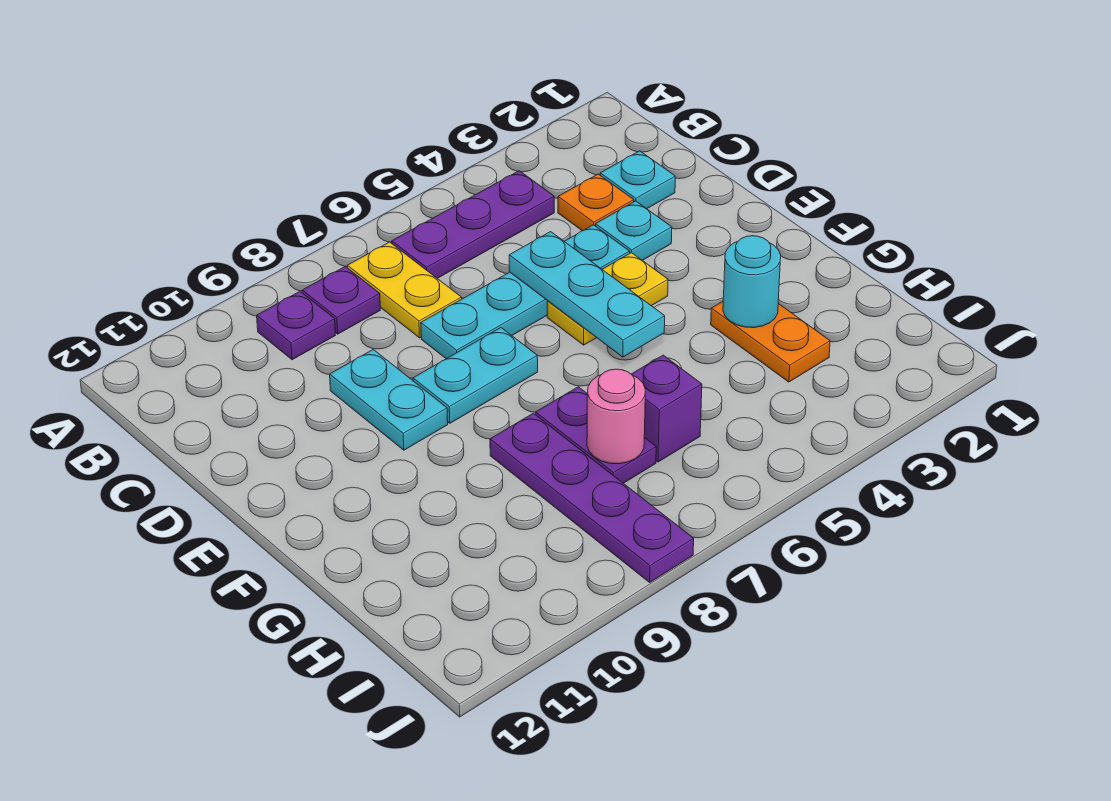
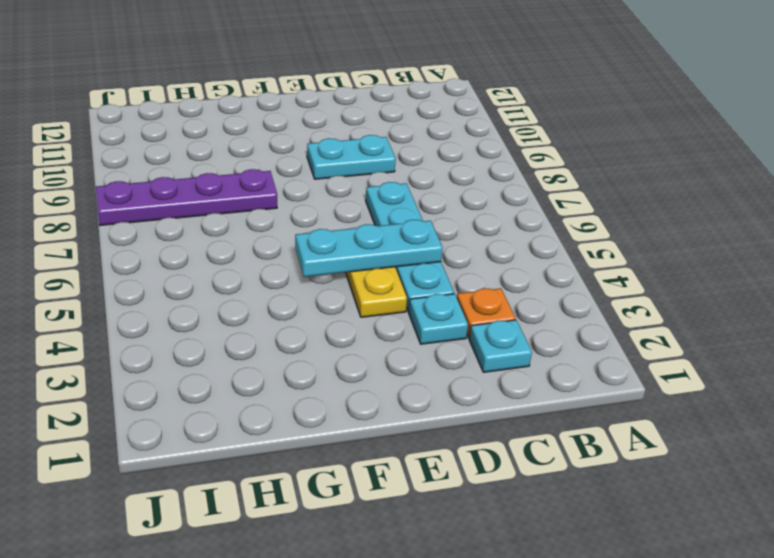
none -> purple 1x3 plate [392,171,554,278]
none -> yellow 1x2 plate [347,242,462,338]
none -> purple 1x1 plate [302,267,380,334]

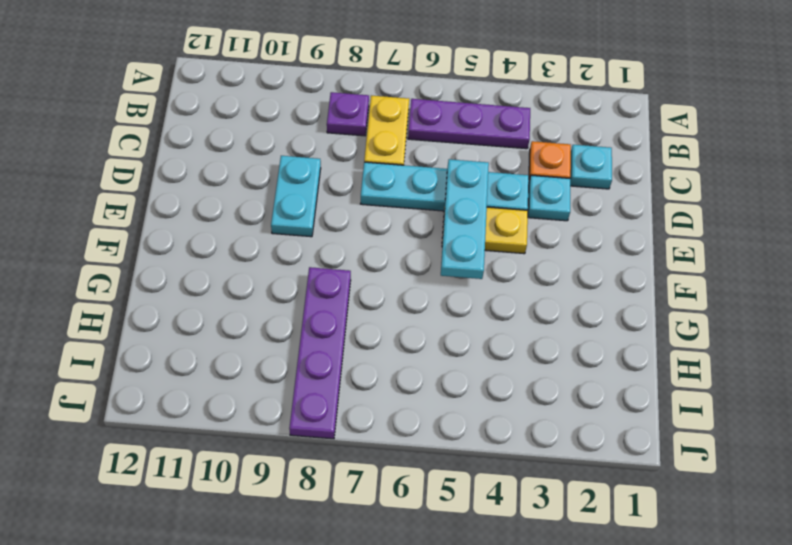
none -> purple 1x1 plate [257,292,335,360]
none -> cyan 1x2 plate [413,328,538,423]
none -> orange 1x2 plate [711,301,830,382]

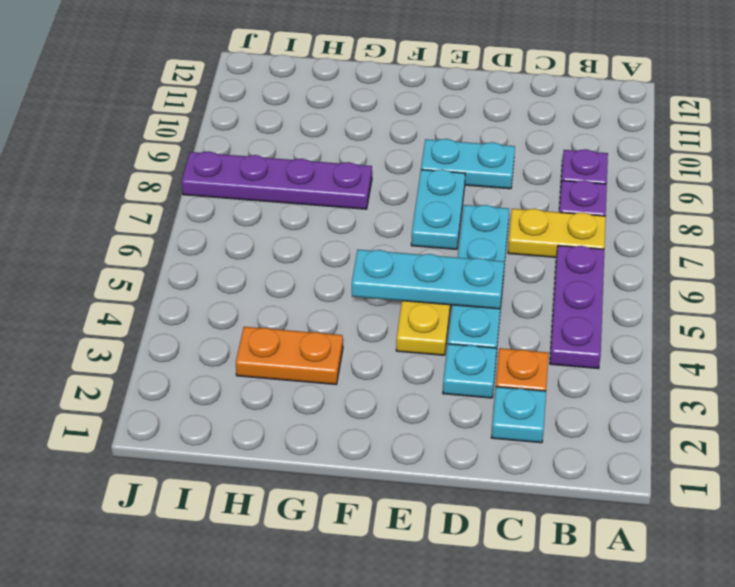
none -> purple 1x2 plate [536,387,656,483]
none -> purple 1x1 brick [631,355,702,462]
none -> cyan 1x1 round brick [723,236,781,328]

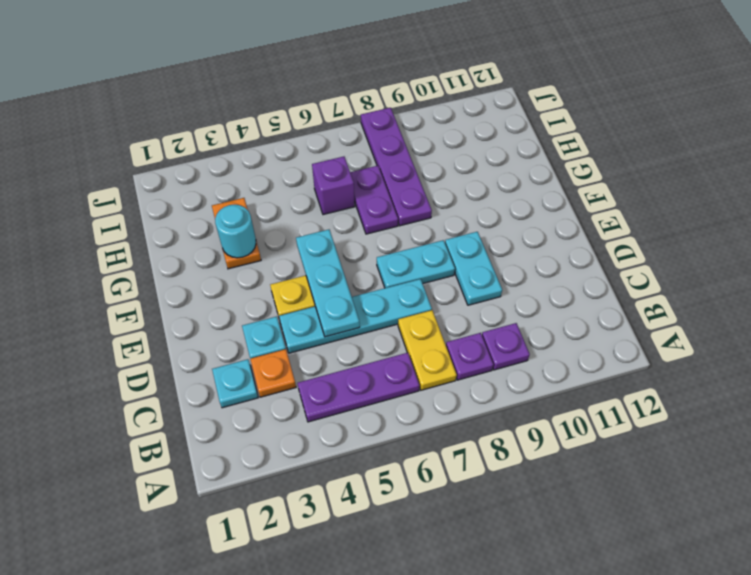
none -> pink 1x1 round brick [587,369,645,464]

